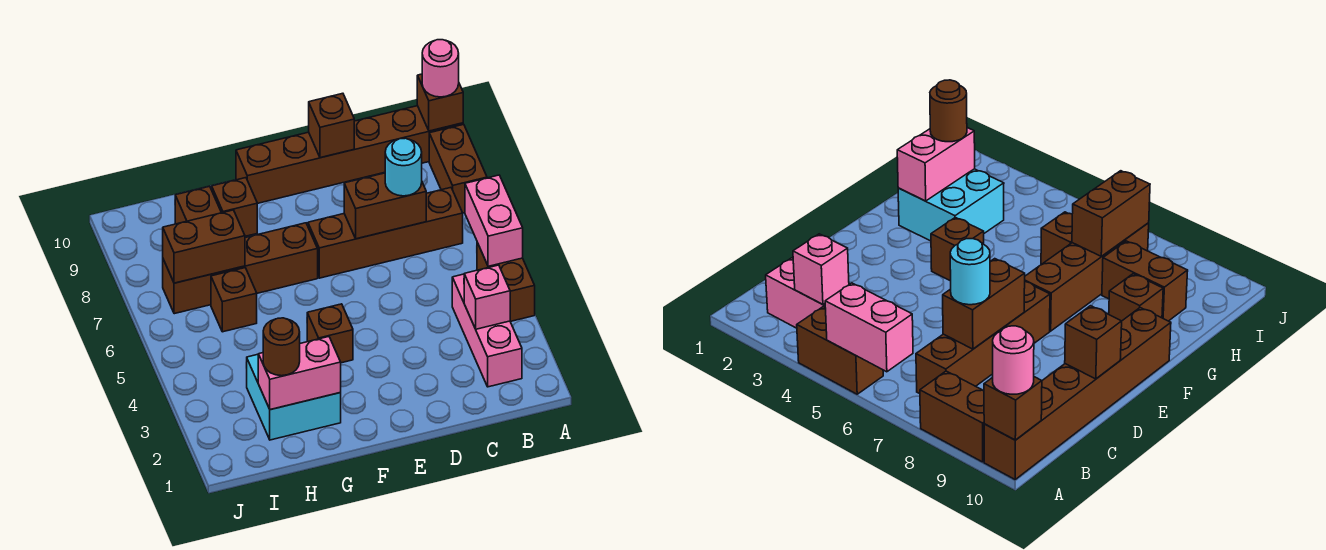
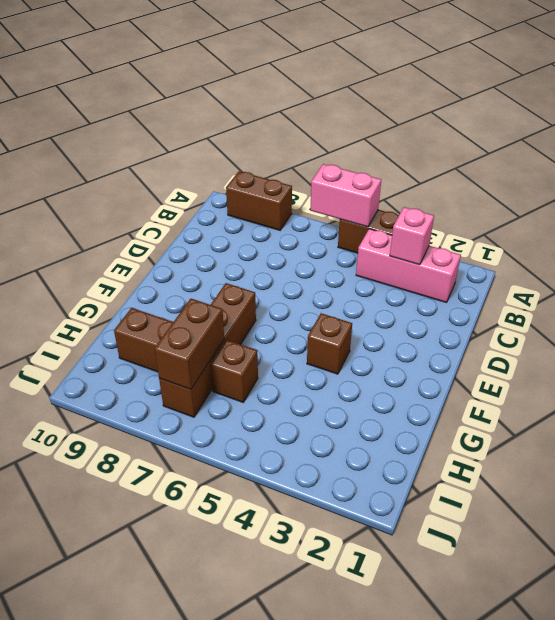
none -> brown 1x6 brick [236,106,463,203]
none -> brown 1x4 brick [308,188,463,278]
none -> cyan 2x2 brick [246,354,341,440]

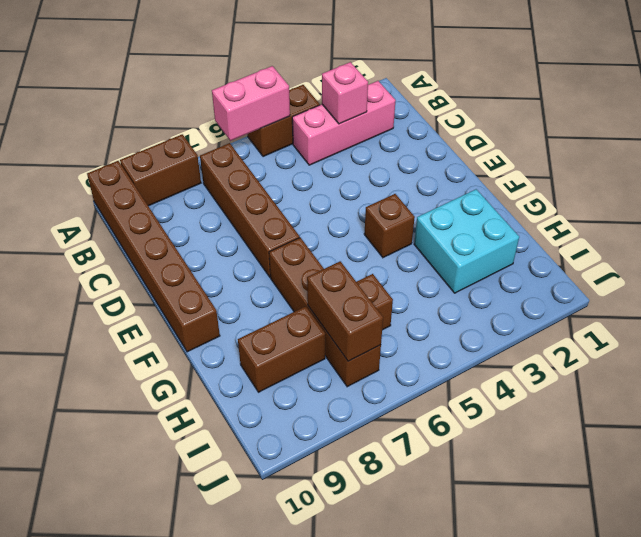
none -> brown 1x1 brick [212,178,257,236]
none -> brown 1x1 brick [417,74,463,131]
none -> brown 1x2 brick [344,173,426,239]

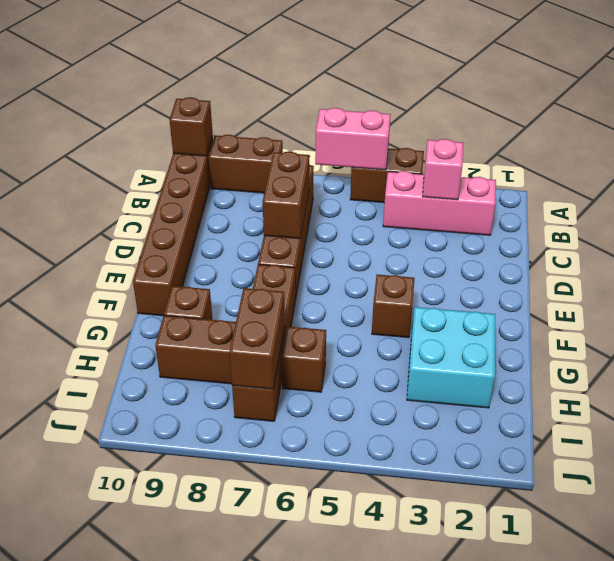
none -> brown 1x1 brick [309,93,354,158]
none -> pink 1x2 brick [258,337,341,410]
none -> pink 1x1 round brick [422,40,459,97]

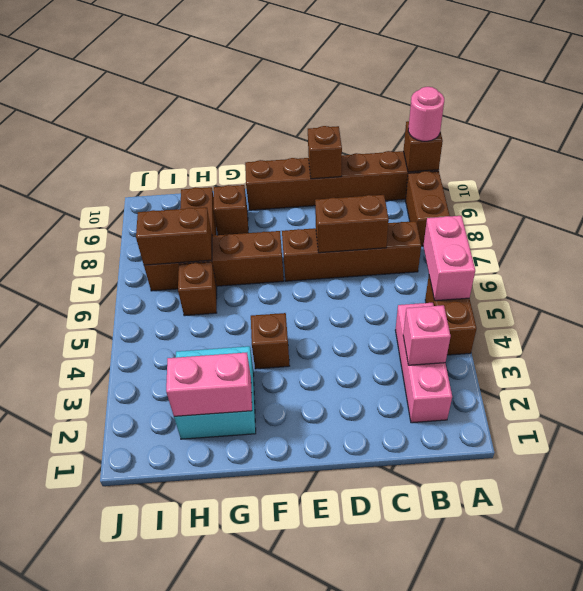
none -> cyan 1x1 round brick [385,138,422,196]
none -> brown 1x1 round brick [263,318,300,376]

